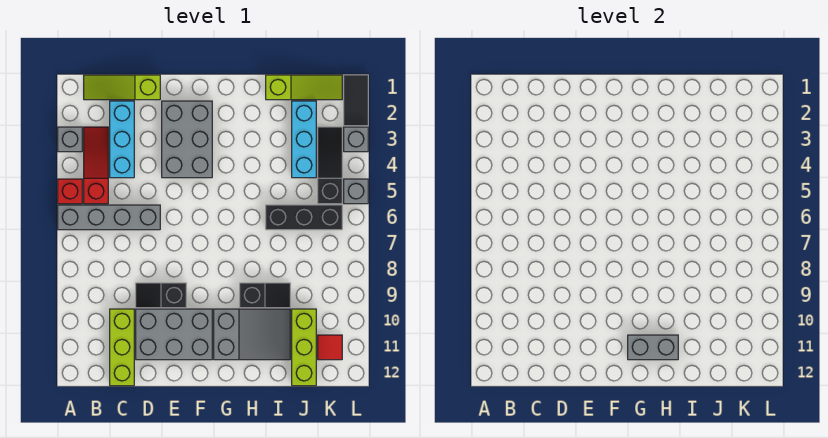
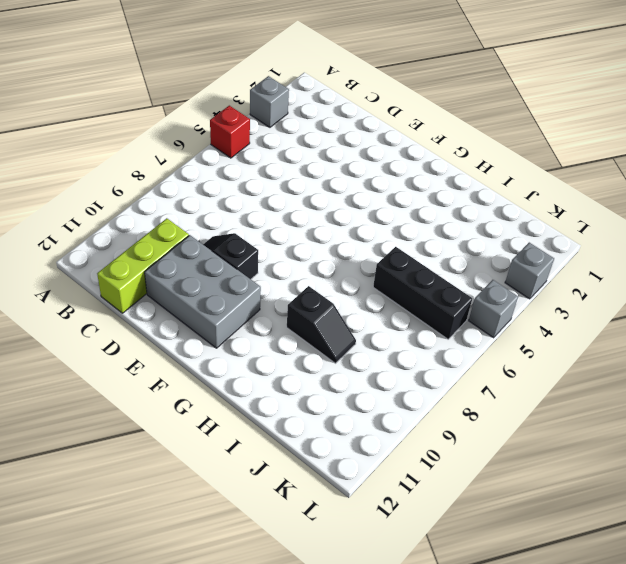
none -> grey 1x4 brick [58,205,160,230]
none -> lime 1x3 slope [84,75,160,100]
none -> red 1x3 slope [84,127,108,204]

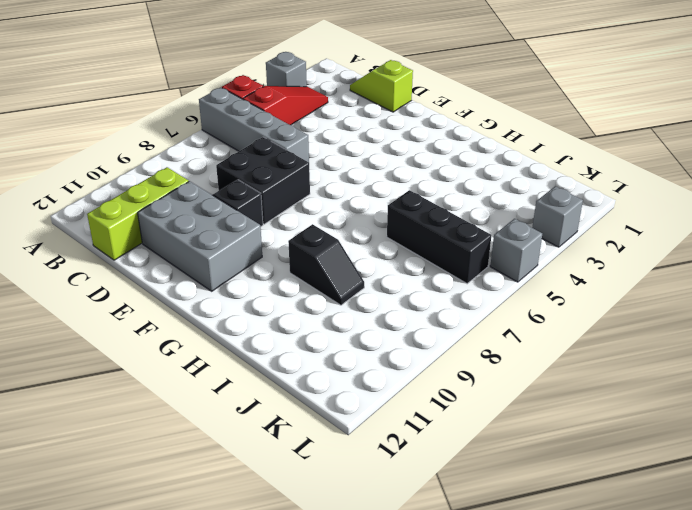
lime 1x2 slope [350,60,413,112] -> lime 1x3 slope [84,75,160,100]
black 2x2 brick [216,137,310,224] -> none
none -> cyan 1x3 brick [110,101,134,178]
none -> grey 2x3 brick [162,101,212,178]
none -> grey 2x3 slope [214,309,290,360]

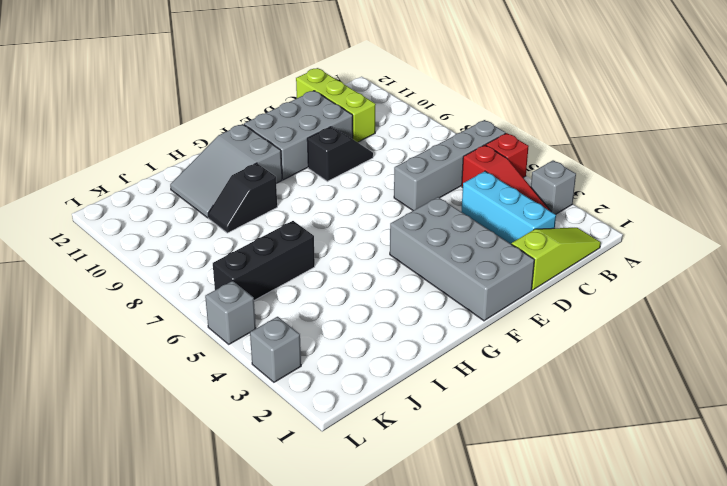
grey 2x4 brick [390,197,534,321] -> grey 2x3 brick [162,101,212,178]
none -> lime 1x3 slope [266,75,342,100]
none -> cyan 1x3 brick [292,101,316,178]
none -> lime 1x3 brick [292,309,316,386]

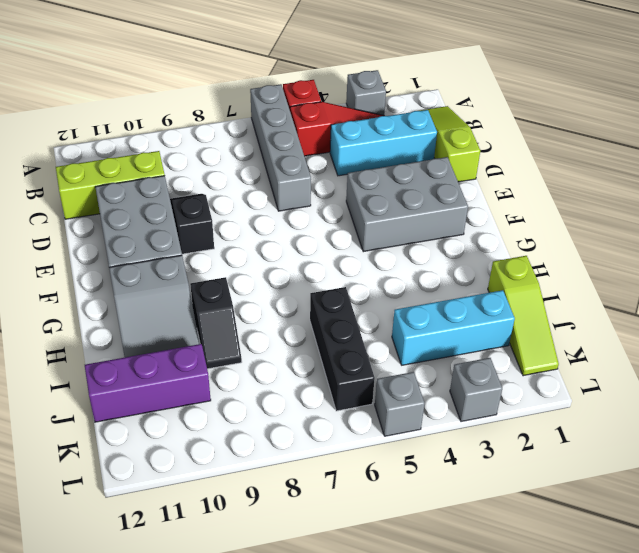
purple 1x3 brick [85,344,211,422] -> lime 1x3 brick [292,309,316,386]
none -> black 1x3 slope [318,127,342,204]
none -> red 1x1 tile [318,335,342,360]
none -> black 1x2 tile [344,75,368,126]

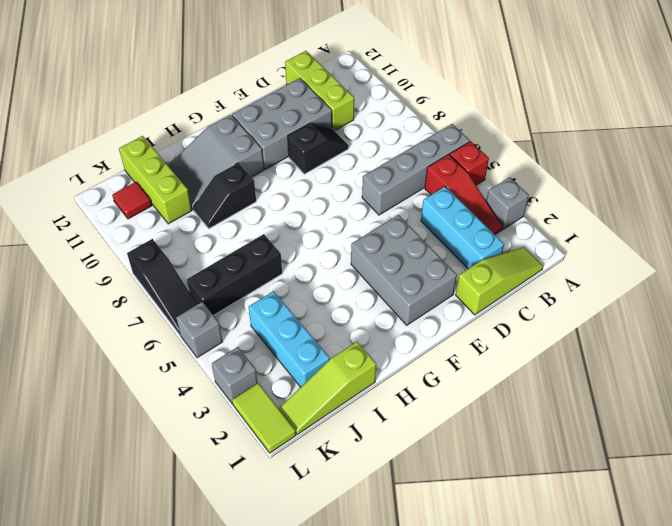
lime 1x2 tile [232,383,296,453] -> black 1x2 tile [344,75,368,126]
black 1x3 slope [127,239,197,336] -> black 1x3 slope moved to [318,127,342,204]
none -> grey 1x2 brick [628,335,678,360]

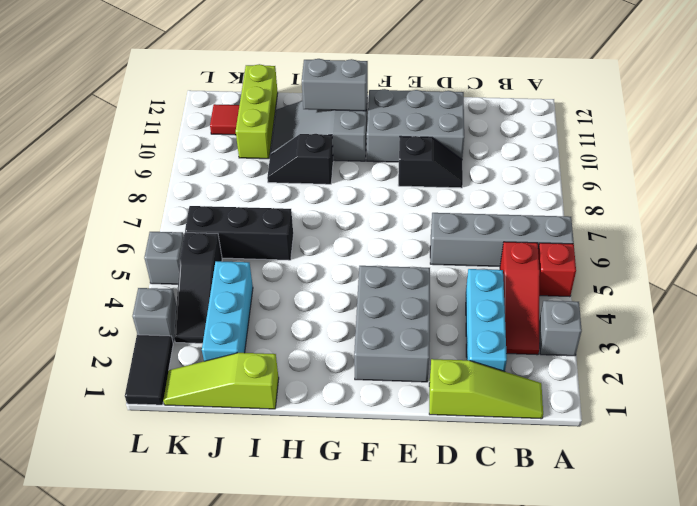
none -> lime 1x3 brick [110,309,134,386]

